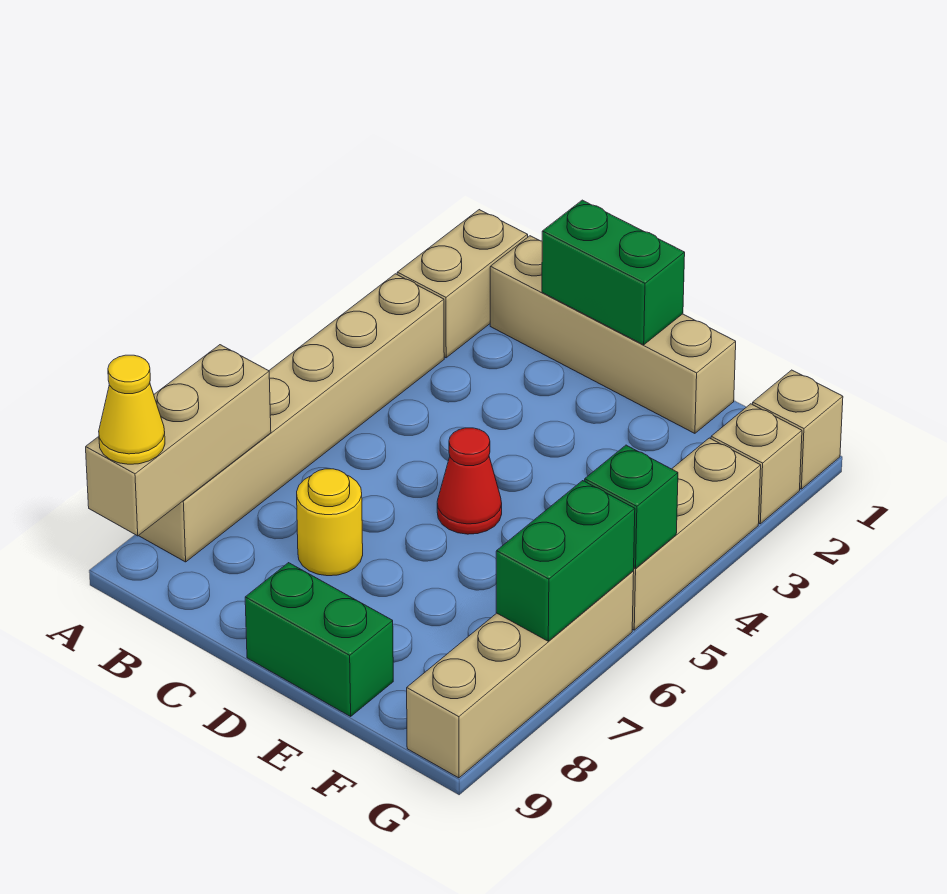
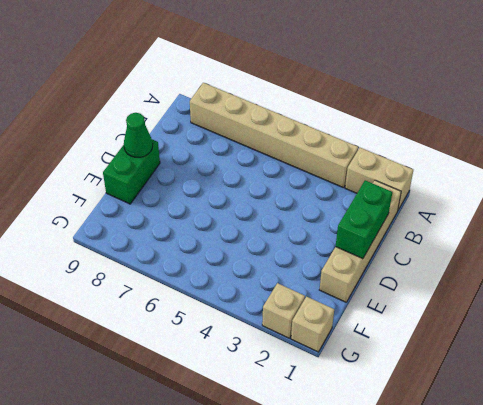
green 1x1 cone [124,113,153,157] -> none
none -> yellow 1x1 round brick [297,469,363,576]
none -> red 1x1 cone [437,428,502,534]
none -> tan 1x3 brick [632,438,761,630]

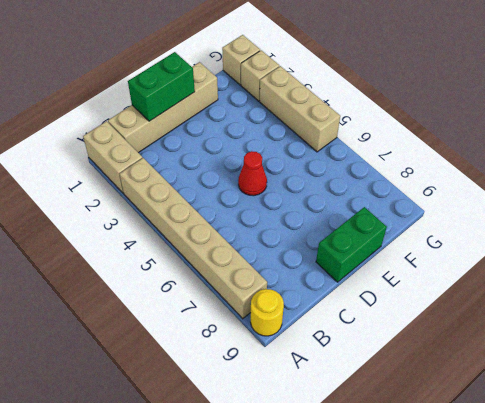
yellow 1x1 round brick [250,289,284,336] -> yellow 1x1 round brick moved to [297,469,363,576]
none -> tan 1x4 brick [407,571,634,778]
none -> tan 1x3 brick [86,345,271,536]
none -> green 1x1 brick [585,445,678,568]

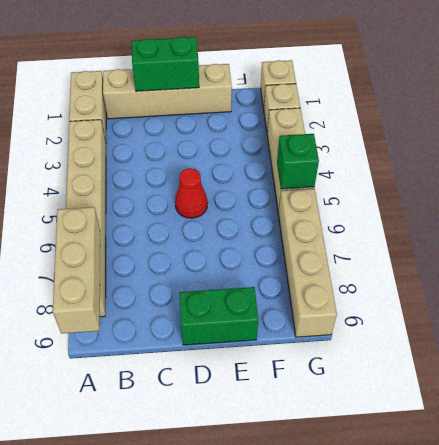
none -> yellow 1x1 round brick [297,469,363,576]
none -> green 1x2 brick [496,481,635,641]
none -> yellow 1x1 cone [99,355,165,464]

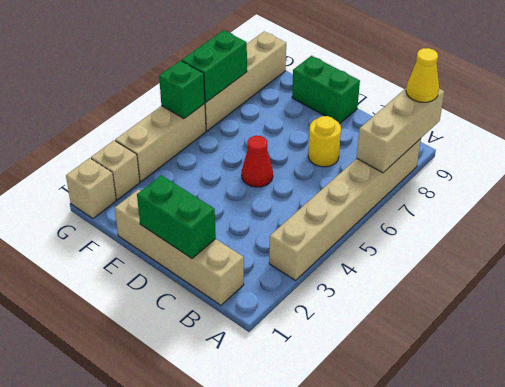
none -> tan 1x2 brick [397,210,528,358]

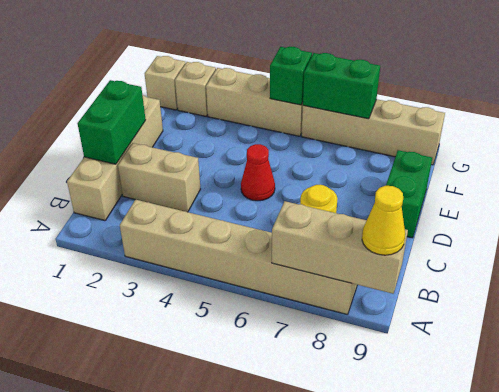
tan 1x2 brick [118,143,200,212] -> tan 1x2 brick moved to [397,210,528,358]

